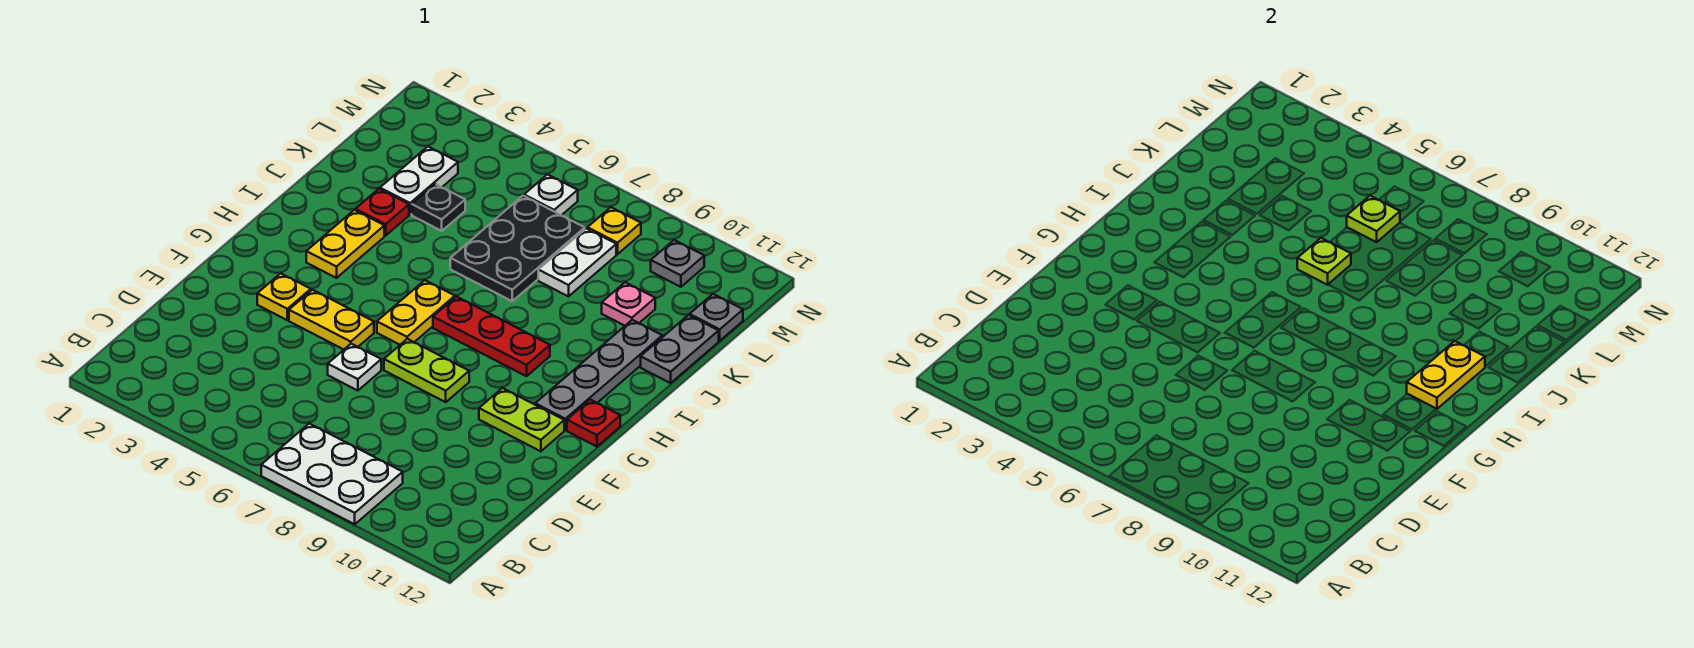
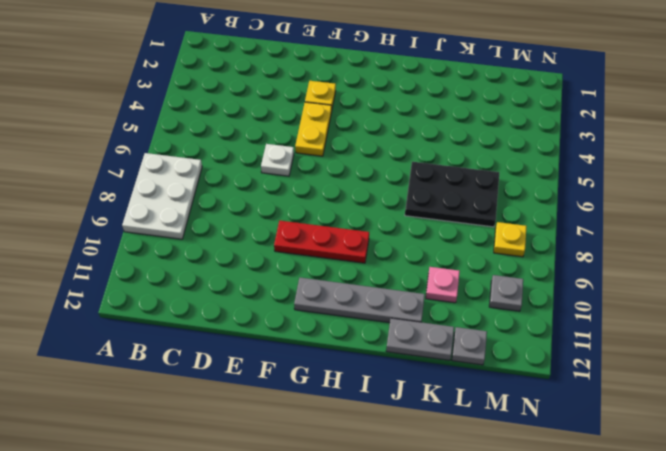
red 1x3 plate [274,221,369,263] -> red 1x3 plate turned to [433,297,550,376]
none -> lime 1x2 plate [384,339,469,402]
none -> lime 1x2 plate [479,388,564,451]
none -> yellow 1x2 plate [377,280,455,345]

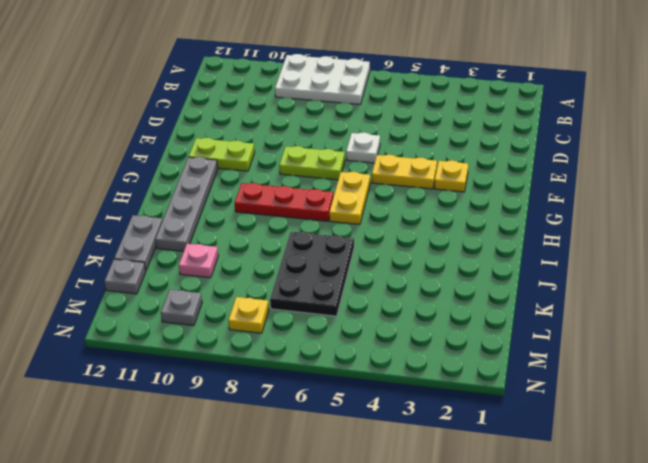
none -> red 1x1 plate [567,400,620,447]
none -> yellow 1x2 plate [306,210,384,278]
none -> red 1x1 plate [355,189,409,236]

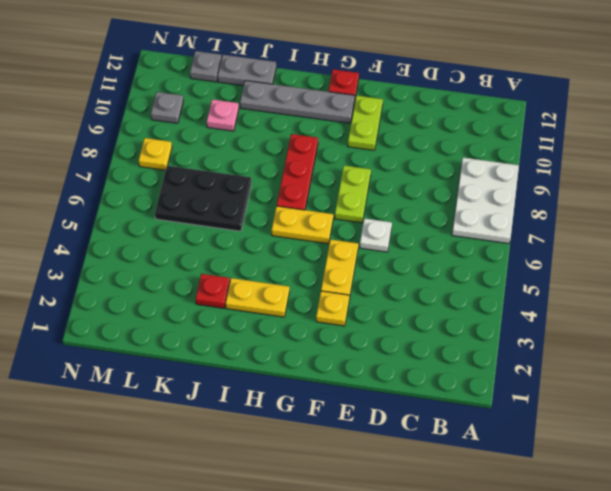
none -> white 1x2 plate [380,147,458,214]
none -> black 1x1 plate [412,184,465,231]
none -> white 1x2 plate [538,228,616,296]

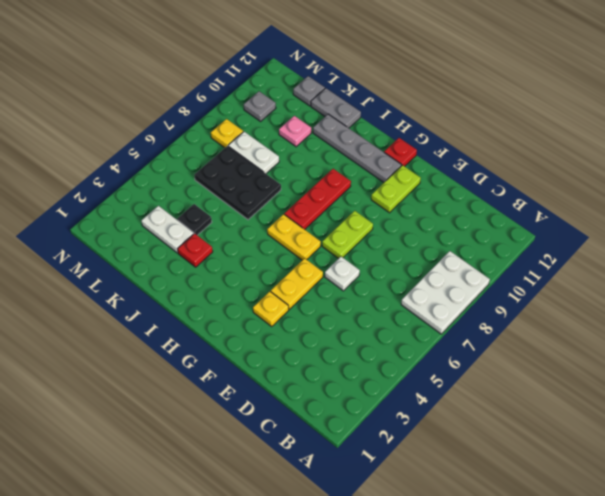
none -> yellow 1x2 plate [306,210,384,278]
none -> white 1x1 plate [524,174,578,215]
none -> yellow 1x2 plate [1407,341,1485,409]

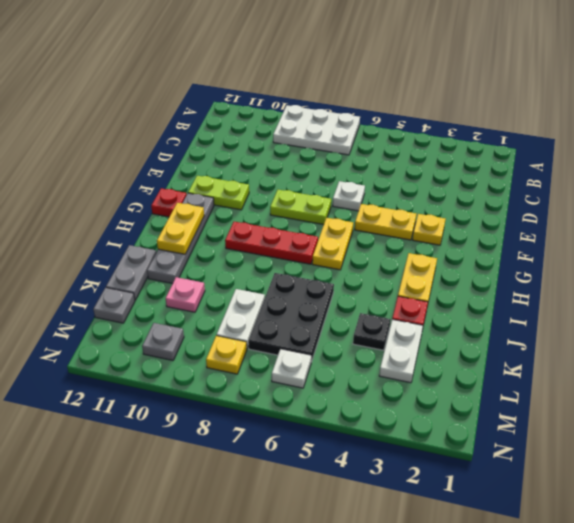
none -> lime 1x1 plate [1297,238,1351,285]
none -> lime 1x1 plate [1347,196,1400,242]

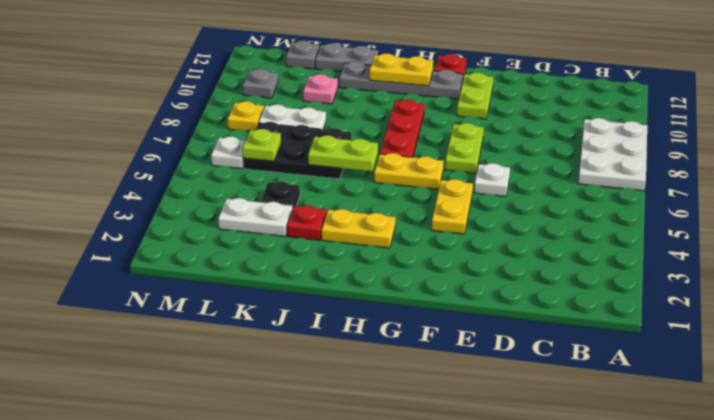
lime 1x2 plate [308,135,378,172] -> lime 1x1 plate [1297,238,1351,285]
none -> yellow 1x1 plate [257,273,311,320]

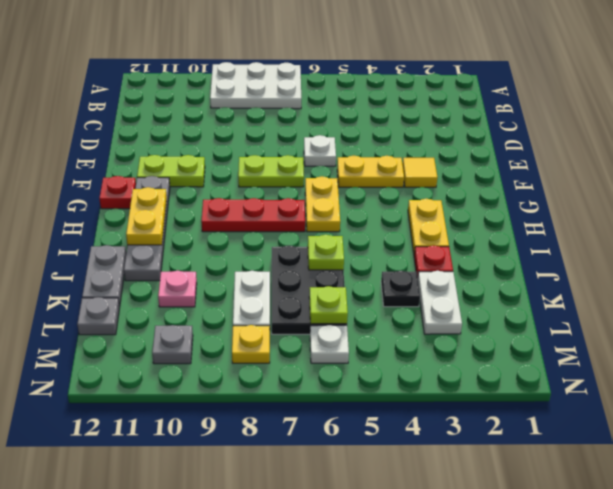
yellow 1x1 tile [403,158,438,187] -> yellow 1x1 plate [257,273,311,320]

